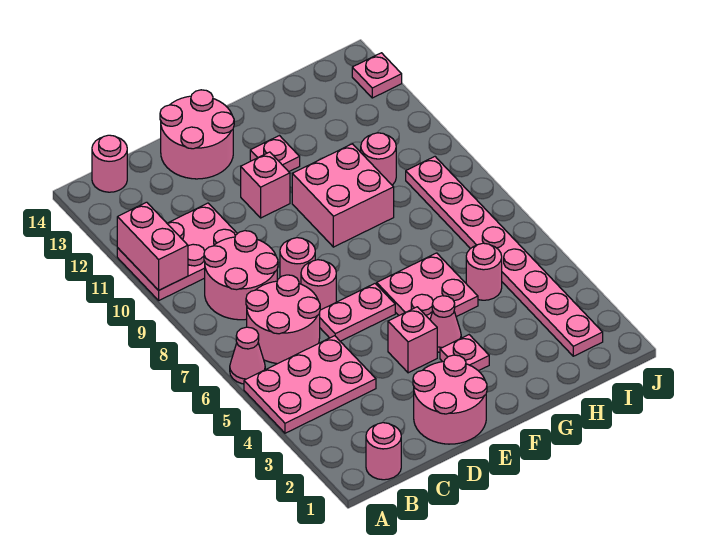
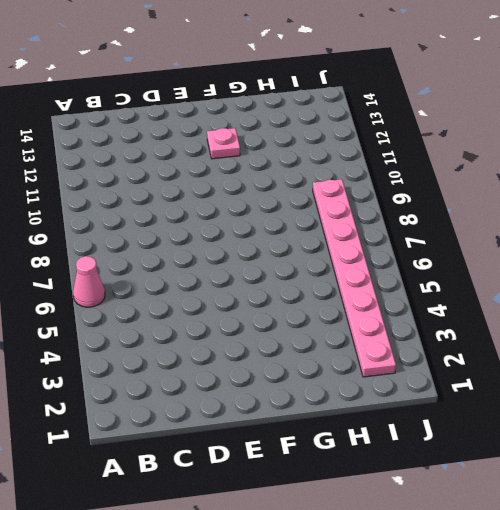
none -> pink 2x3 plate [244,336,376,433]
none -> pink 2x3 plate [117,203,237,300]
none -> pink 1x1 round brick [366,423,401,480]

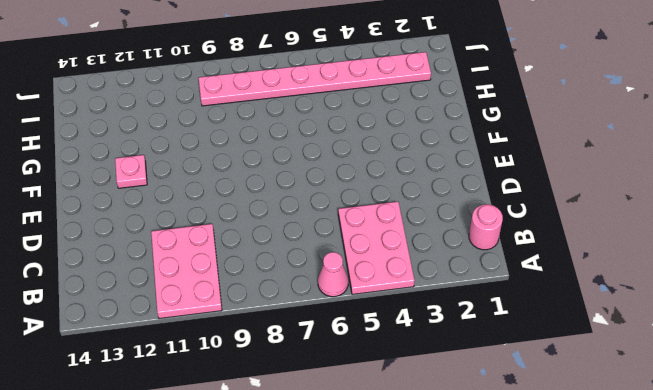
none -> pink 2x2 round brick [246,275,320,364]
none -> pink 2x2 round brick [204,231,278,320]
none -> pink 1x1 round brick [92,135,127,192]

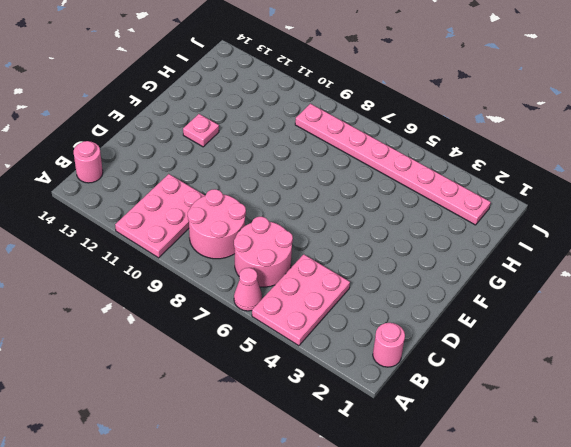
none -> pink 2x2 round brick [413,355,487,444]
none -> pink 1x2 plate [320,284,395,341]
none -> pink 1x1 round brick [301,260,336,310]

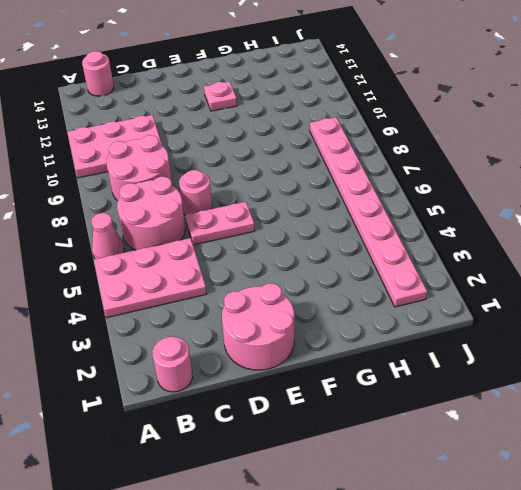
none -> pink 1x1 round brick [280,238,315,284]
none -> pink 2x2 round brick [160,90,234,179]
none -> pink 1x1 brick [388,307,437,373]

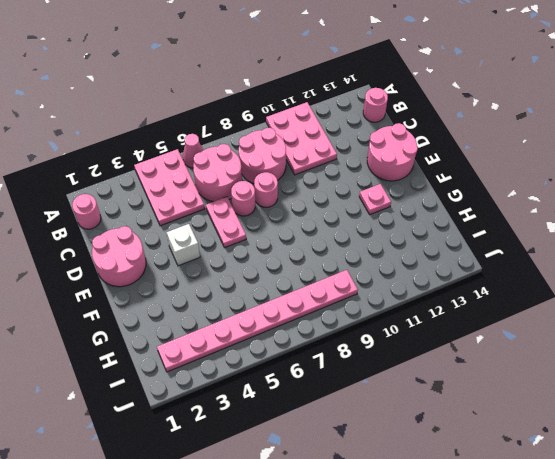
white 1x1 brick [166,224,200,266] -> pink 1x1 brick [388,307,437,373]
none -> pink 1x1 brick [241,152,290,218]
none -> pink 1x1 plate [440,335,489,371]
none -> pink 1x1 cone [430,296,461,352]

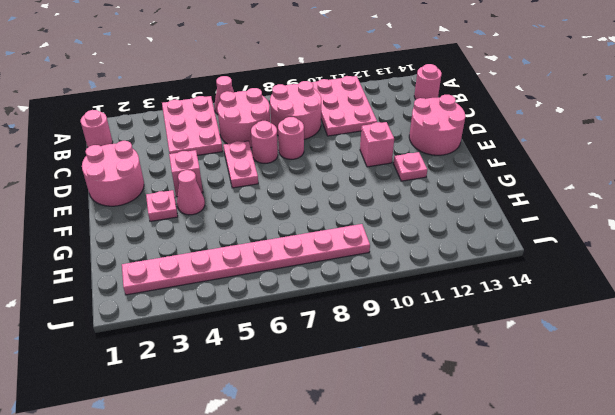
none -> pink 2x2 plate [377,253,478,319]
none -> pink 2x2 brick [292,144,394,247]
none -> pink 1x1 round brick [466,243,502,300]

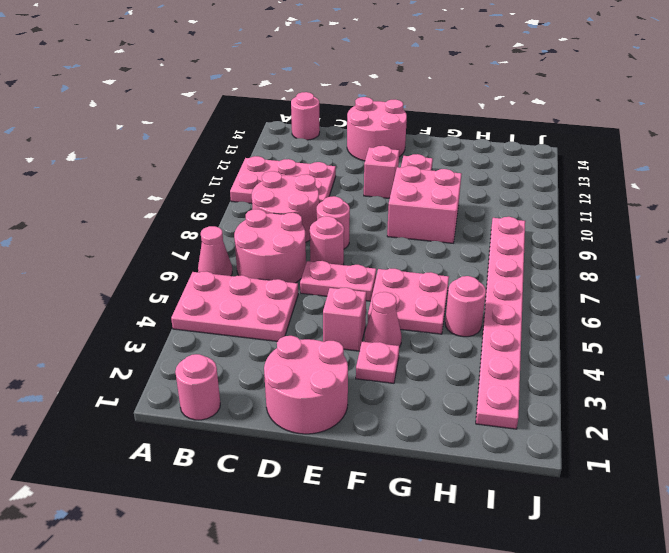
none -> pink 1x1 round brick [361,133,396,185]
none -> pink 1x1 plate [352,53,402,98]
none -> pink 1x2 brick [117,202,188,290]

